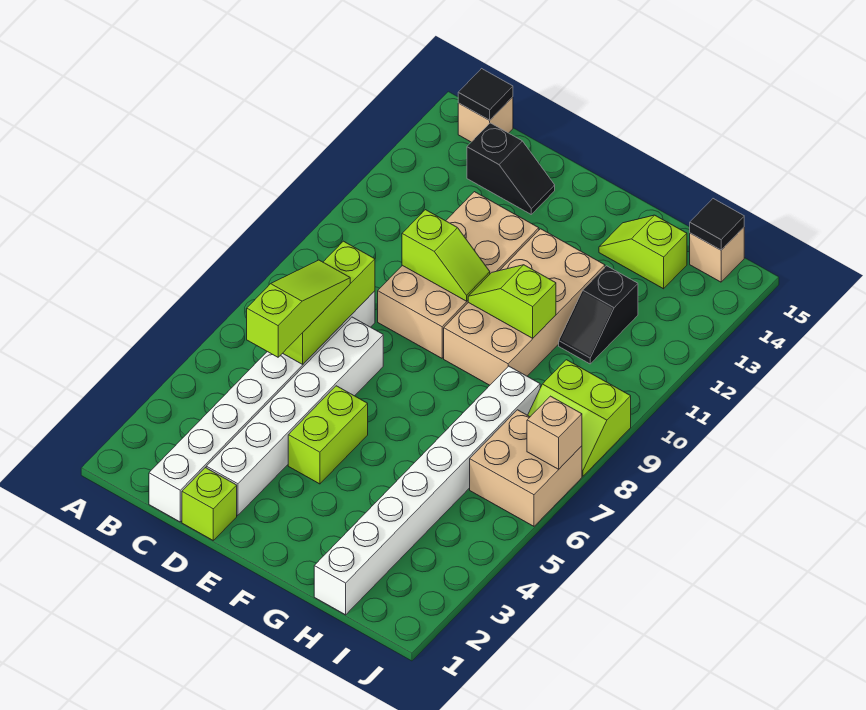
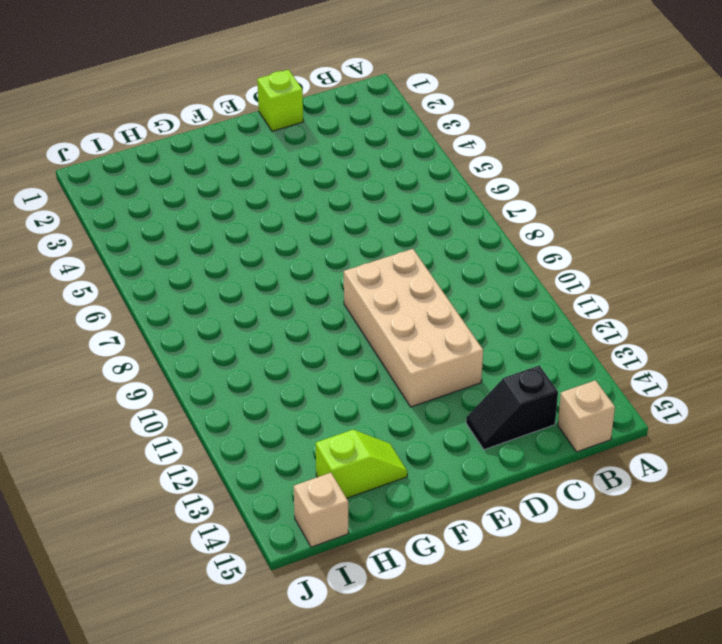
none -> white 1x8 brick [149,291,375,522]
none -> white 1x6 brick [206,317,383,515]
none -> lime 1x2 brick [288,386,368,484]

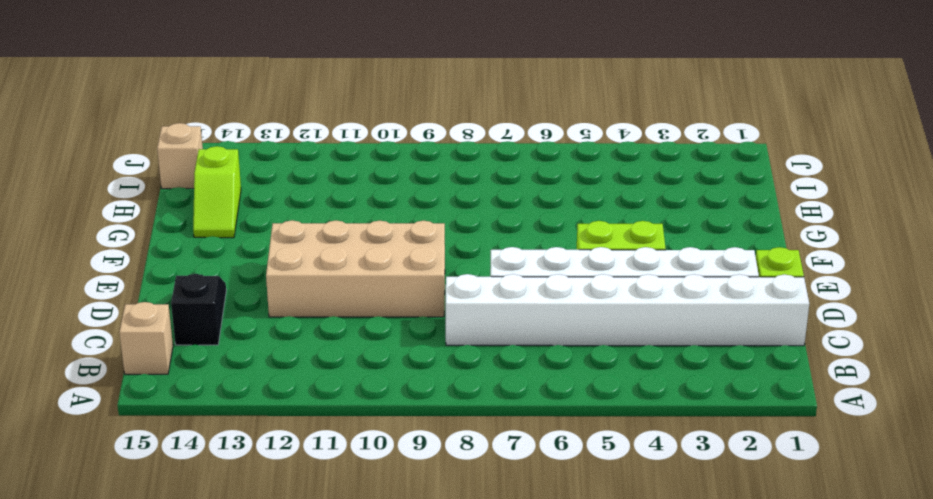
none -> tan 2x4 brick [444,229,605,385]
none -> white 1x8 brick [314,366,540,615]
none -> black 1x2 slope [559,266,638,364]

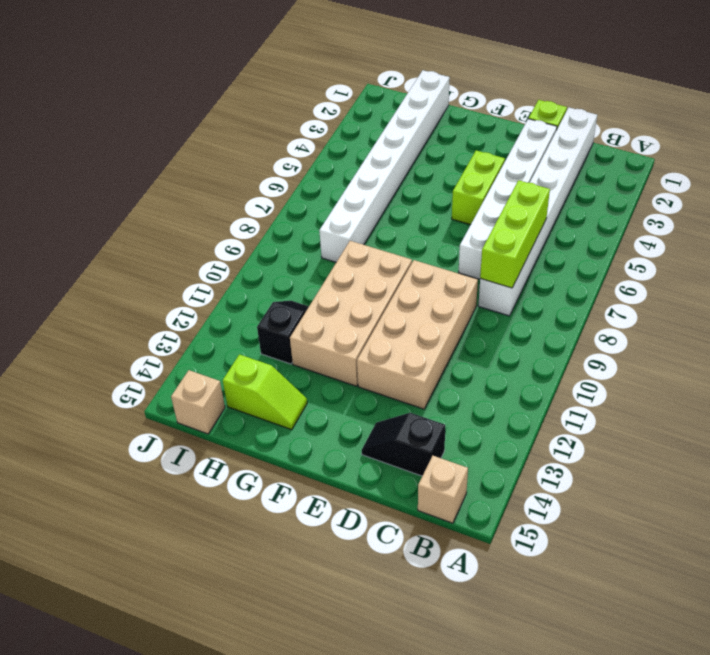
none -> tan 2x2 brick [470,410,582,526]
none -> lime 2x2 slope [528,360,631,476]
none -> black 1x1 tile [458,69,513,120]

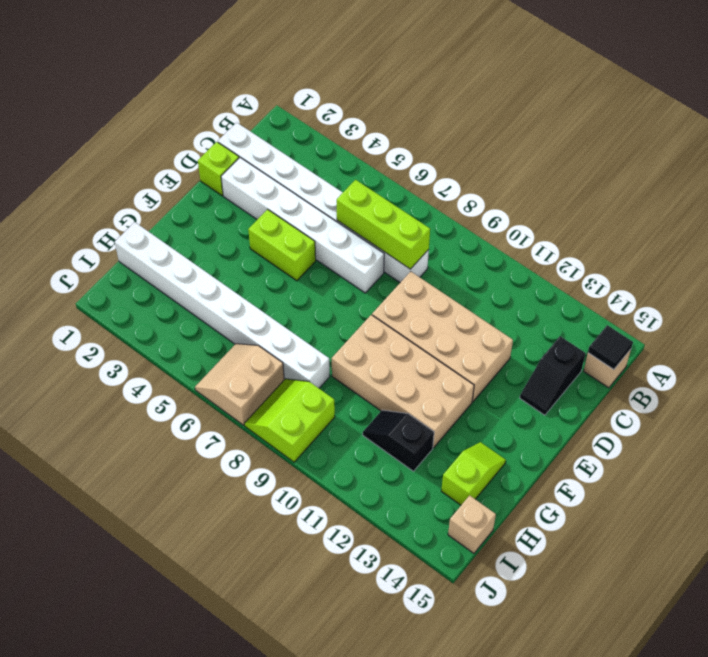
tan 2x2 slope [195,344,284,425] -> tan 2x2 brick [470,410,582,526]
none -> lime 1x2 slope [402,210,490,301]
none -> lime 1x2 slope [468,265,556,338]
none -> black 1x1 tile [690,199,744,250]

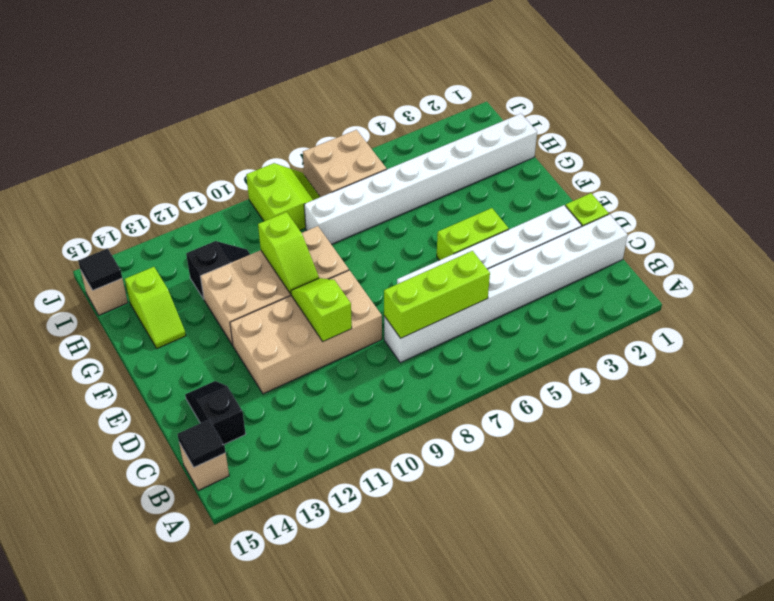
none -> tan 1x1 brick [527,396,582,469]
none -> lime 1x3 slope [247,260,350,357]

